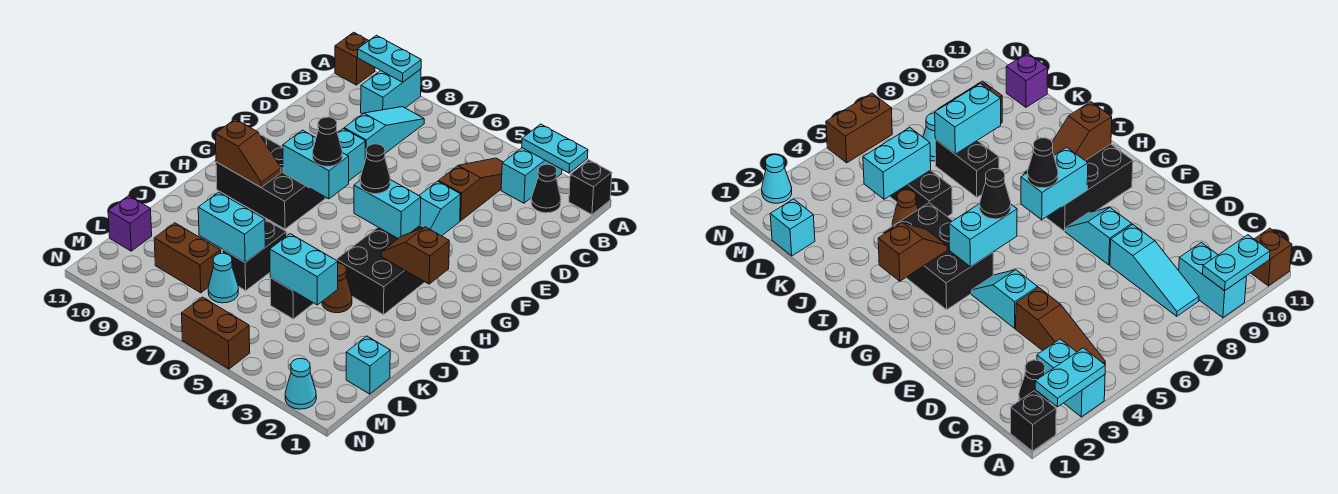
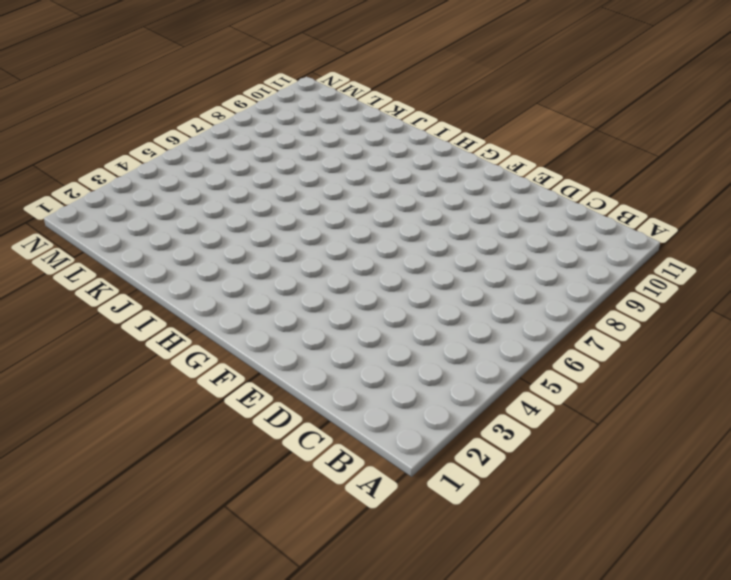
none -> black 1x1 brick [569,160,612,215]
none -> cyan 1x2 brick [501,148,562,203]
none -> cyan 1x2 brick [361,69,421,114]
none -> brown 1x1 brick [335,32,375,85]

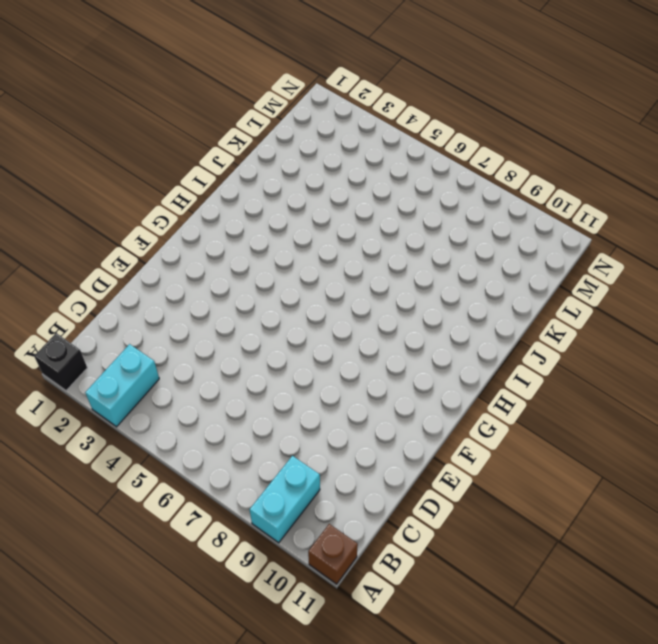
none -> black 1x1 cone [531,164,561,213]
none -> brown 1x3 slope [439,158,503,221]
none -> cyan 1x3 slope [344,107,424,160]
none -> cyan 1x2 slope [419,181,461,236]

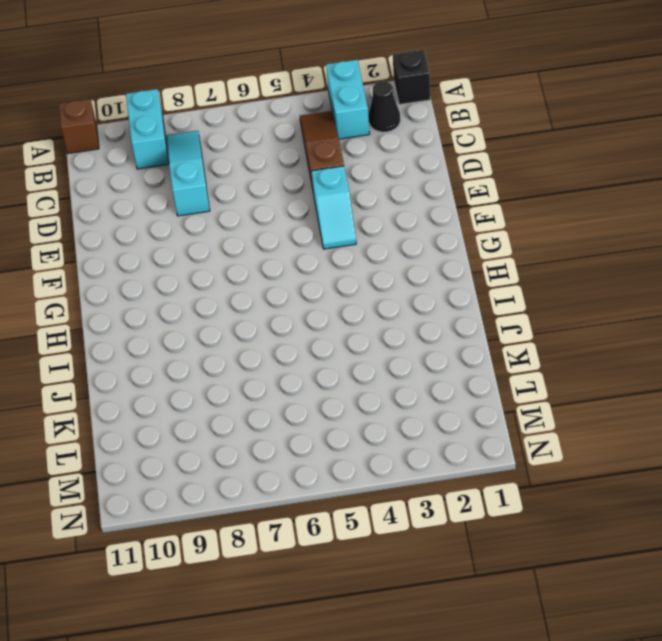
none -> cyan 1x2 slope [325,129,365,198]
none -> black 2x3 brick [336,225,424,315]
none -> black 2x3 brick [216,135,325,229]
none -> brown 1x1 cone [322,263,352,313]

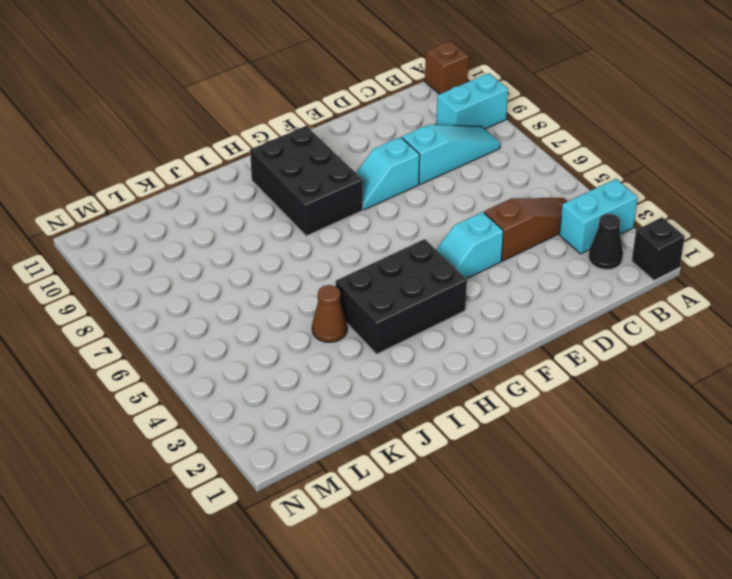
none -> black 1x2 brick [270,278,314,319]
none -> black 1x2 brick [223,219,287,291]
none -> cyan 1x1 brick [346,336,390,394]
none -> cyan 1x1 cone [208,253,238,303]

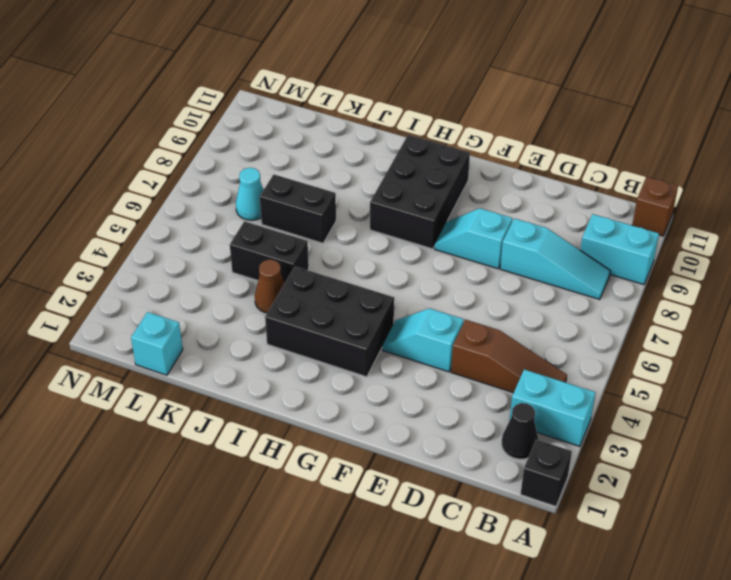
none -> brown 1x2 brick [154,223,221,293]
none -> purple 1x1 brick [108,196,152,251]
none -> cyan 1x1 cone [285,359,316,409]
none -> brown 1x2 brick [182,297,250,369]

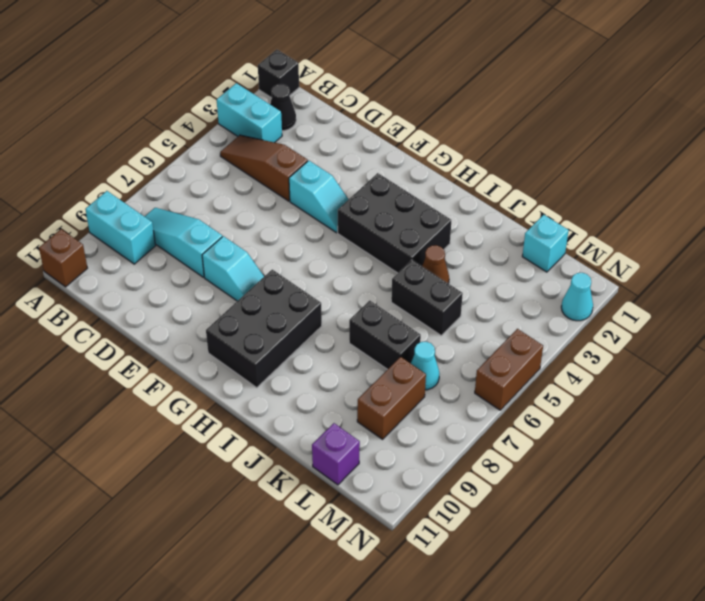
none -> cyan 1x2 plate [522,124,588,173]
none -> cyan 1x2 plate [358,35,421,82]
none -> cyan 1x2 brick [354,180,421,238]
none -> cyan 1x2 brick [283,130,349,199]

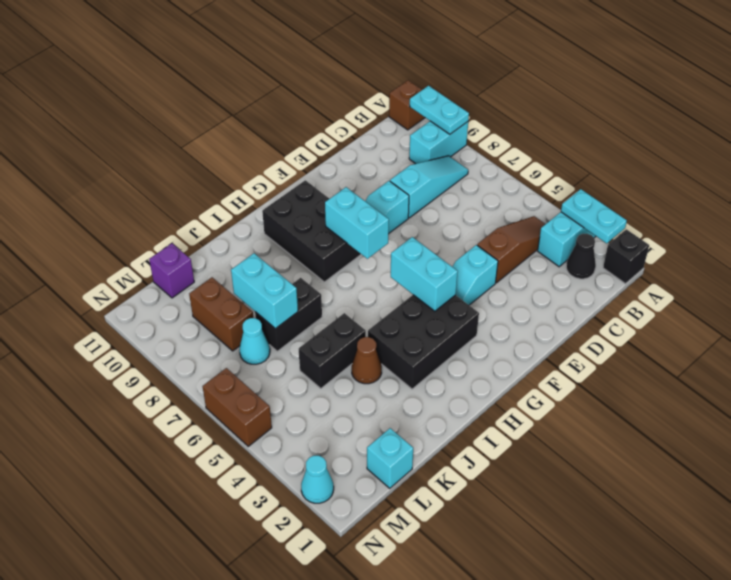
none -> brown 1x2 slope [381,227,449,284]
none -> brown 1x2 slope [215,119,281,187]
none -> cyan 1x2 brick [270,234,338,305]
none -> black 1x1 cone [360,144,390,194]

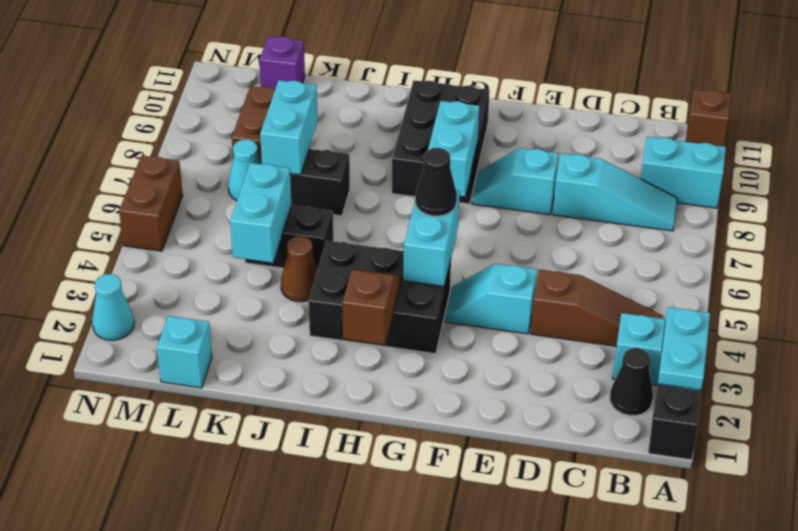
none -> cyan 1x2 plate [358,35,421,82]
none -> brown 1x2 slope [215,119,281,187]
none -> black 1x1 cone [313,117,342,166]

